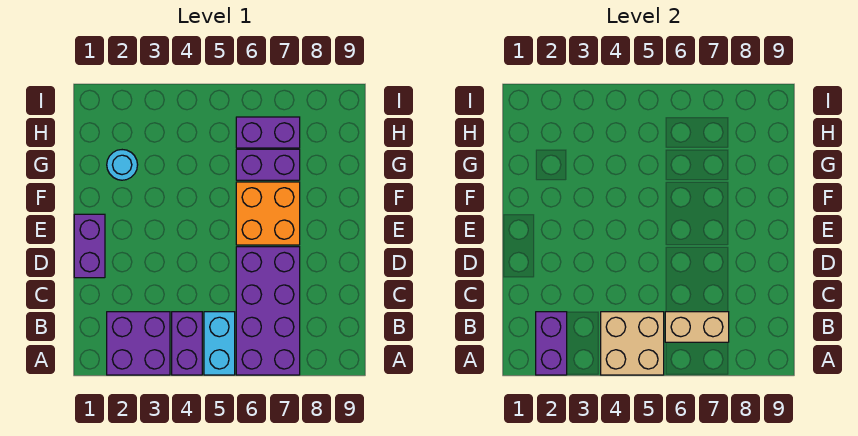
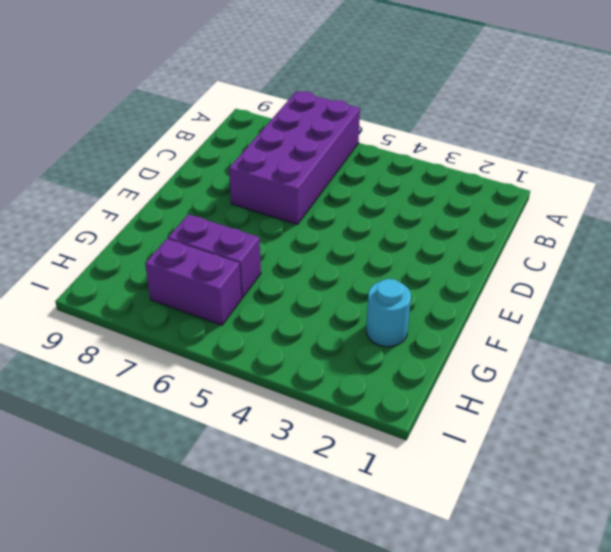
none -> purple 2x2 brick [107,312,170,375]
none -> purple 1x2 brick [172,312,202,375]
none -> cyan 1x2 brick [204,312,235,375]

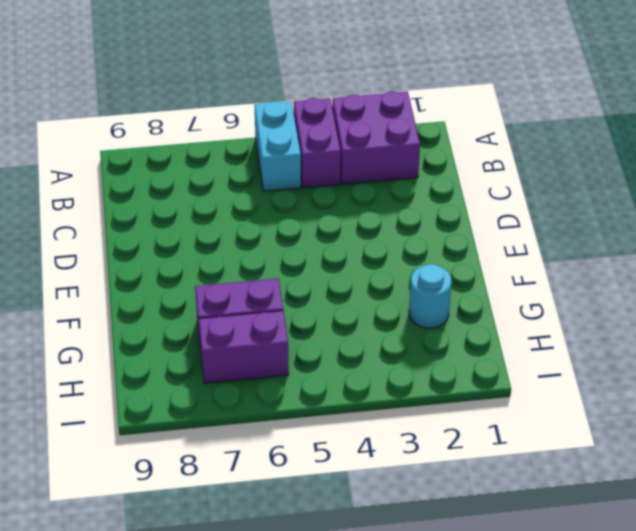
none -> purple 2x4 brick [236,247,300,375]
none -> purple 1x2 brick [74,214,105,278]
none -> orange 2x2 brick [236,182,300,245]

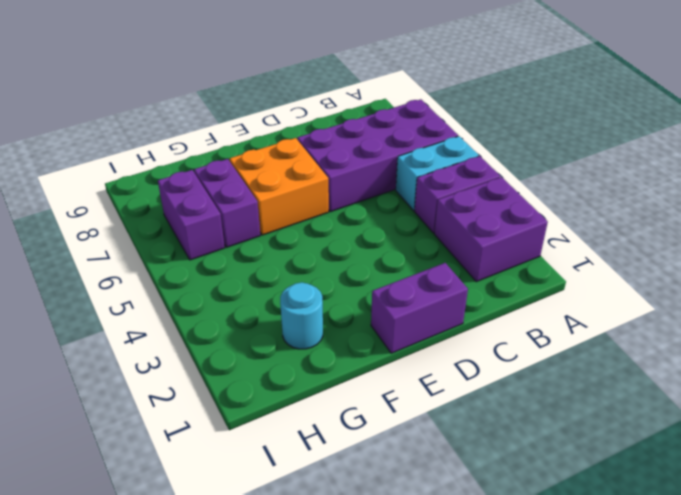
none -> purple 1x2 brick [536,312,567,375]
none -> tan 2x2 brick [601,312,664,375]
none -> tan 1x2 brick [665,312,729,342]

